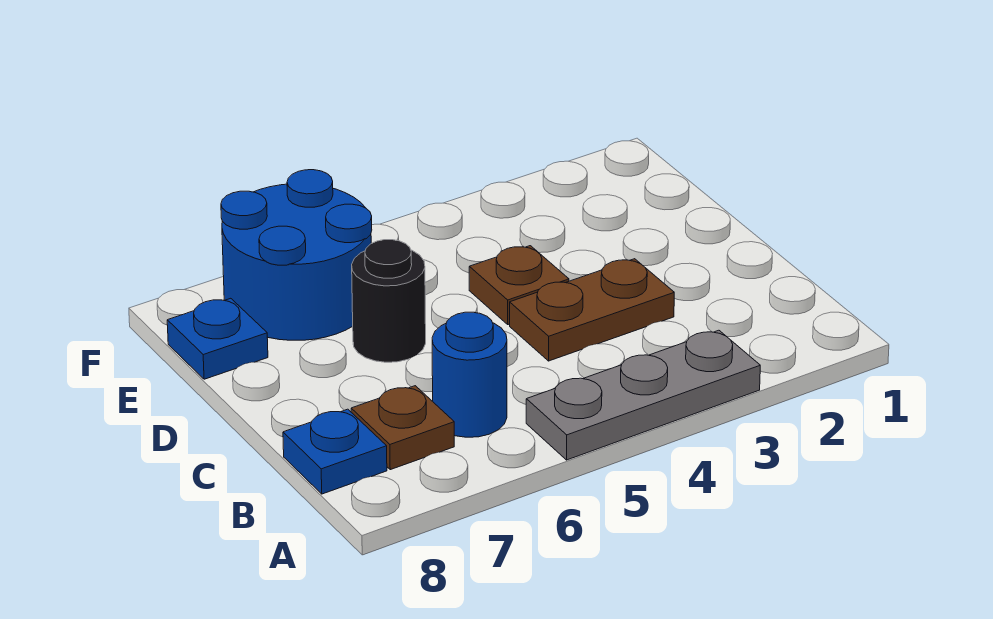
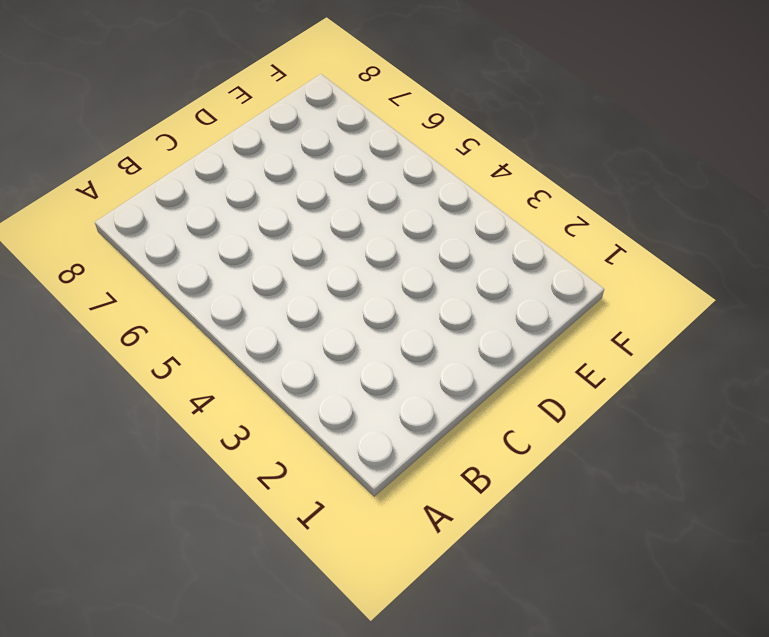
none -> grey 1x3 plate [526,330,760,460]
none -> blue 1x1 round brick [432,312,507,437]

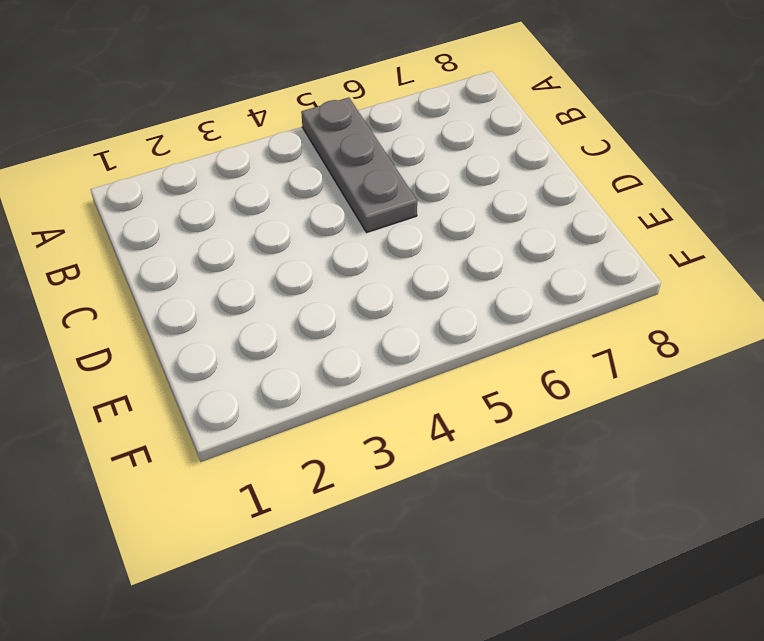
grey 1x3 plate [301,98,417,233] -> grey 1x3 plate turned to [526,330,760,460]
none -> blue 1x1 round brick [432,312,507,437]
none -> brown 1x1 plate [351,386,454,470]

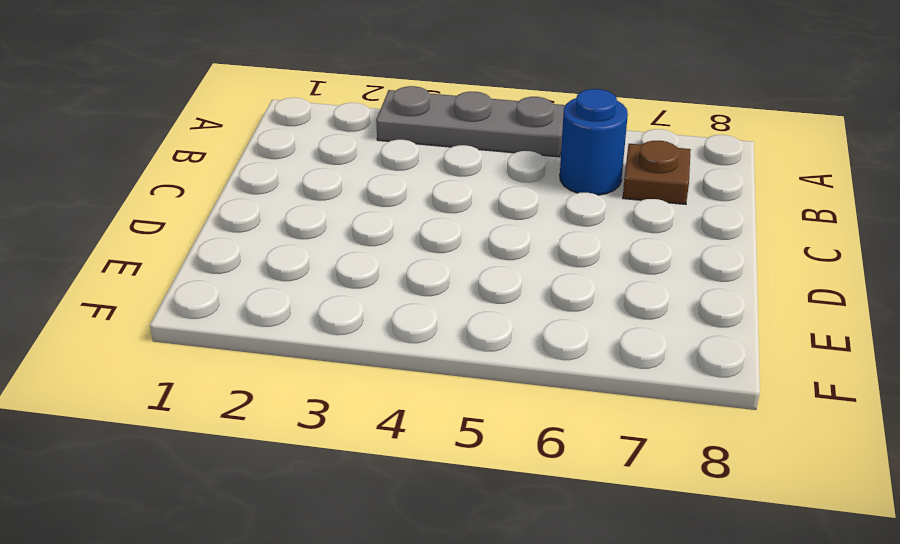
none -> blue 1x1 plate [283,409,387,494]
none -> brown 1x2 plate [510,259,674,361]

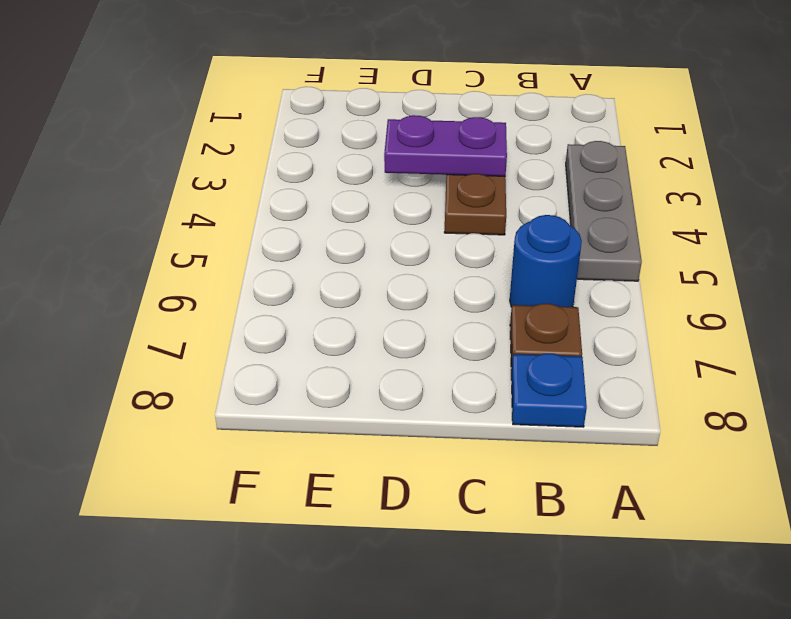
purple 1x2 plate [384,115,507,176] -> none
none -> brown 1x1 plate [469,246,569,325]
none -> black 1x1 round brick [352,240,426,362]

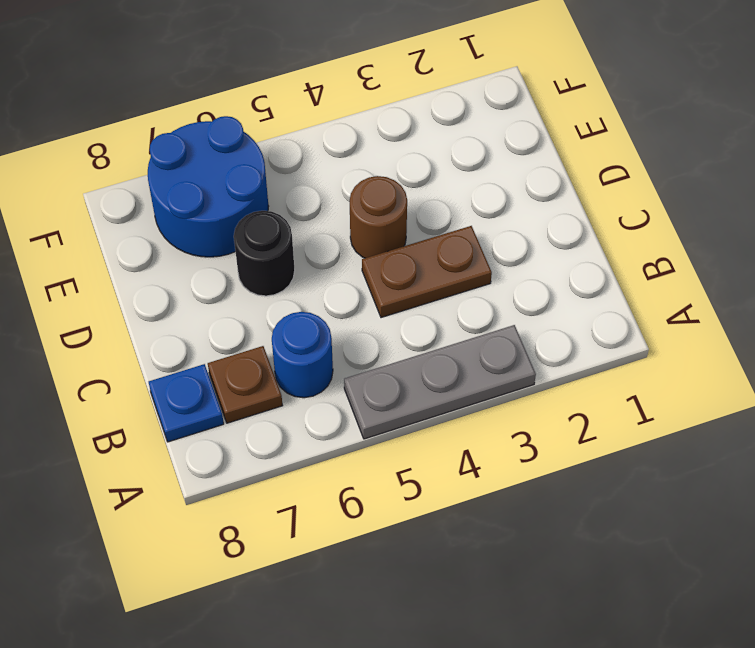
brown 1x1 round brick [350,176,407,258] -> brown 1x1 plate [469,246,569,325]
none -> blue 1x1 plate [167,298,268,379]

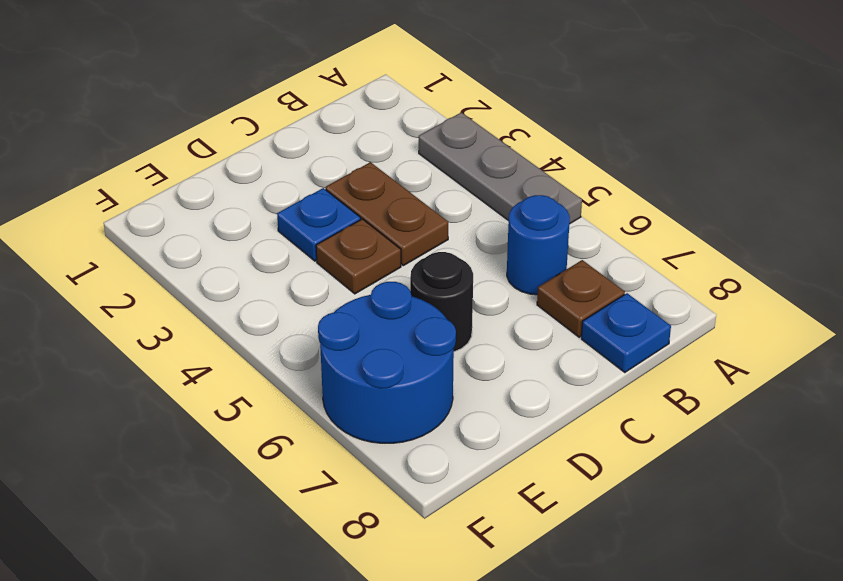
blue 1x1 plate [277,188,361,261] -> blue 1x1 plate moved to [167,298,268,379]

